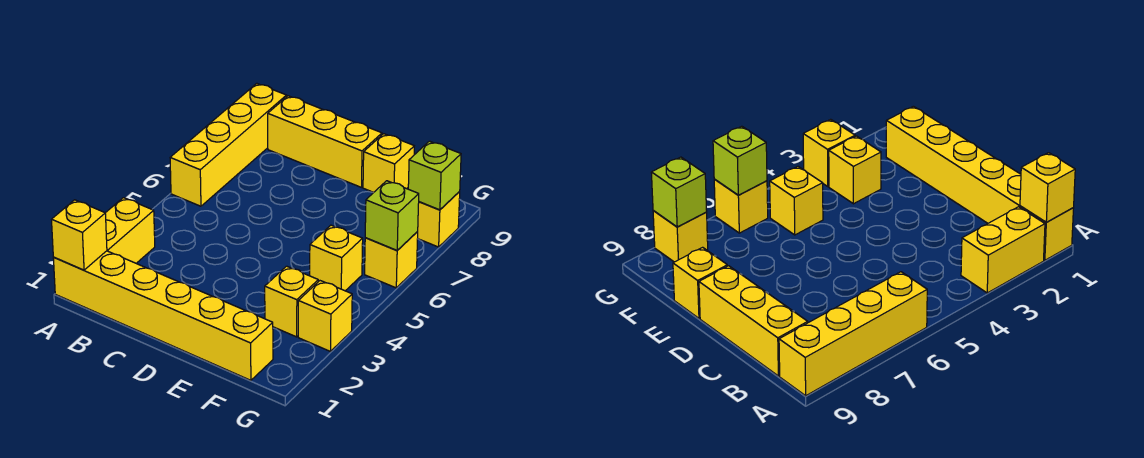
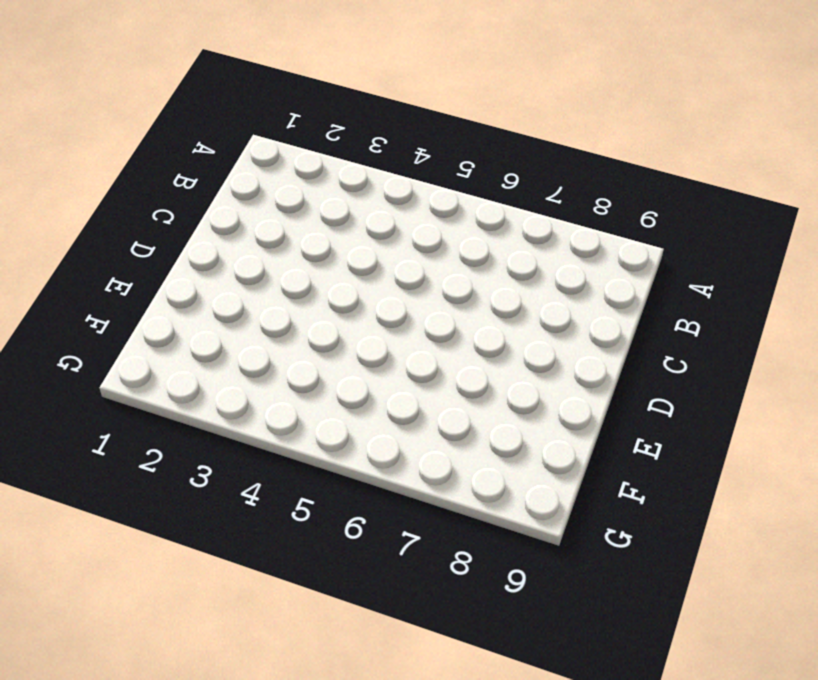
none -> yellow 1x6 brick [53,251,273,380]
none -> yellow 1x2 brick [105,198,155,263]
none -> yellow 1x4 brick [170,83,287,206]

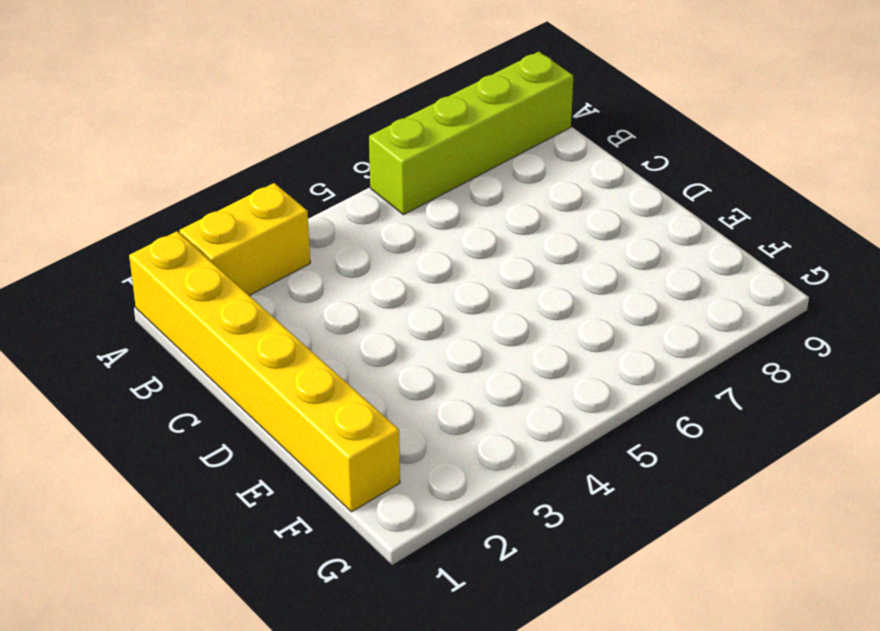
lime 1x4 brick [369,52,573,215] -> yellow 1x4 brick [170,83,287,206]
none -> yellow 1x3 brick [268,96,382,187]
none -> yellow 1x1 brick [363,134,414,192]
none -> yellow 1x1 brick [265,266,318,337]

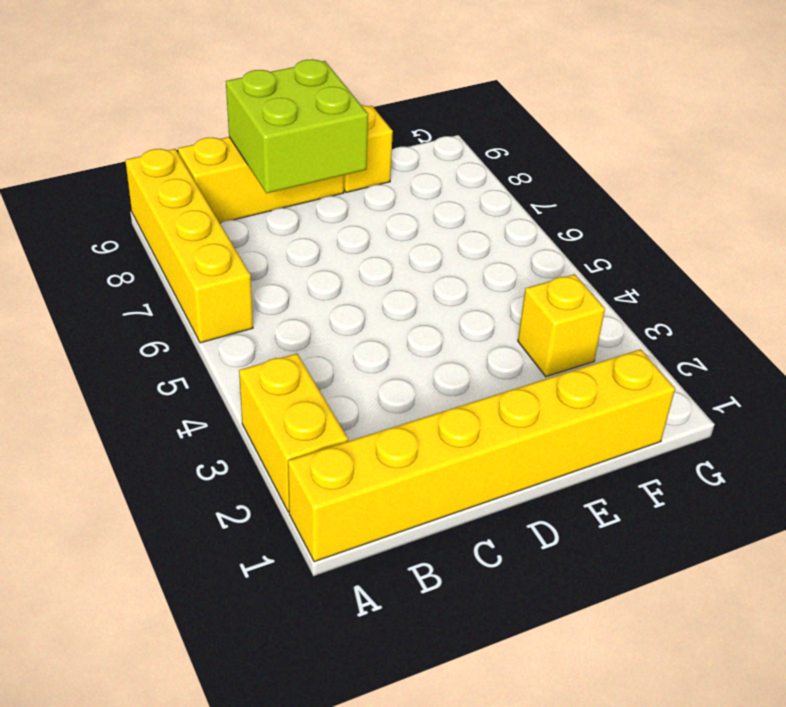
lime 2x2 brick [226,59,368,193] -> none
none -> yellow 1x1 brick [310,225,363,291]
none -> yellow 1x1 brick [298,281,352,351]
none -> yellow 1x1 brick [365,232,418,288]

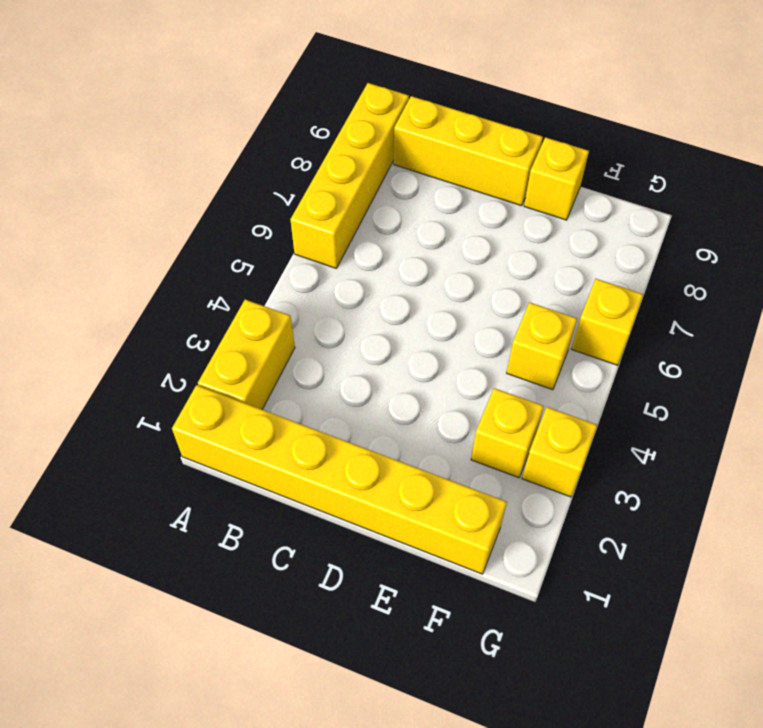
none -> yellow 1x1 brick [417,192,460,247]
none -> yellow 1x1 brick [52,200,107,270]
none -> lime 1x1 brick [365,181,419,250]

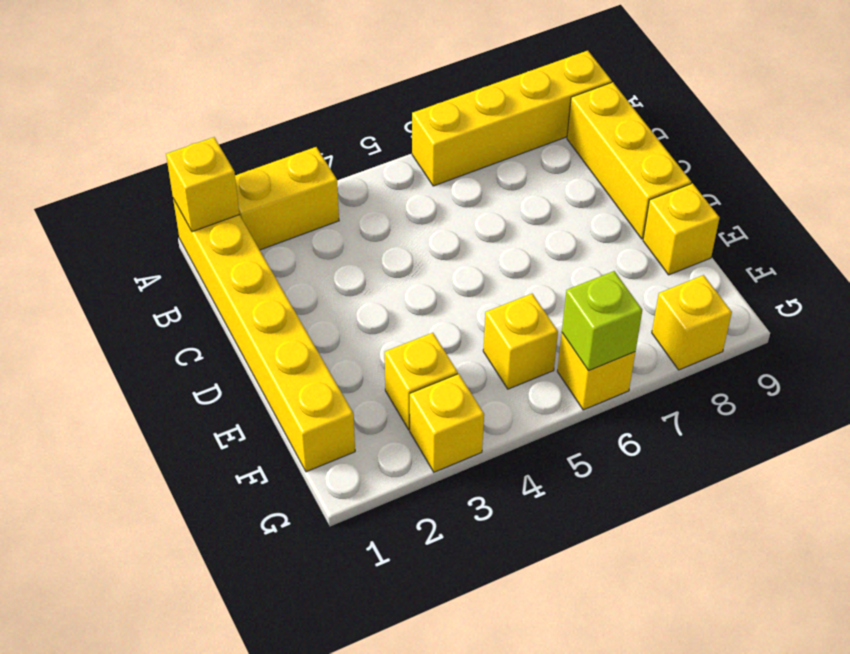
none -> lime 1x1 brick [408,141,461,210]

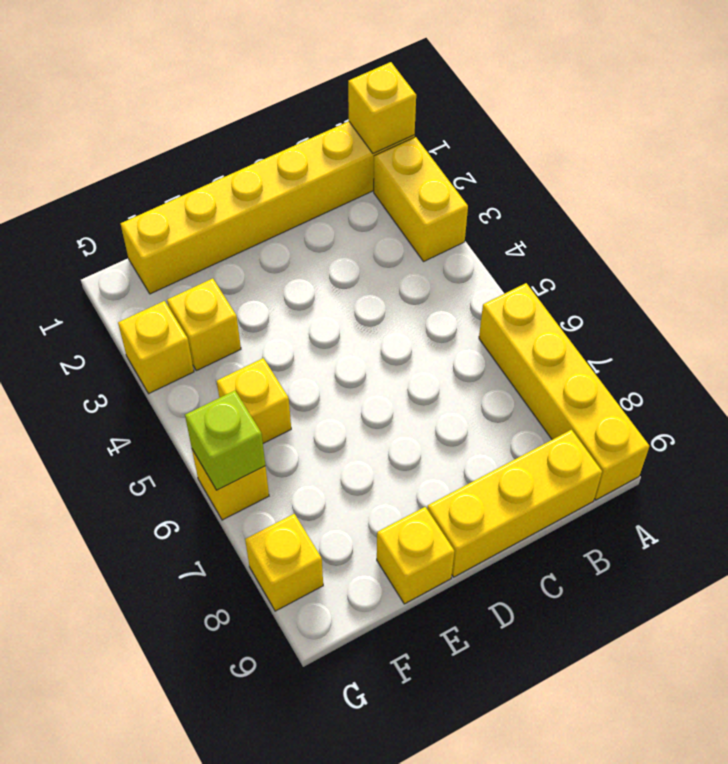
none -> lime 1x1 brick [408,141,461,210]

